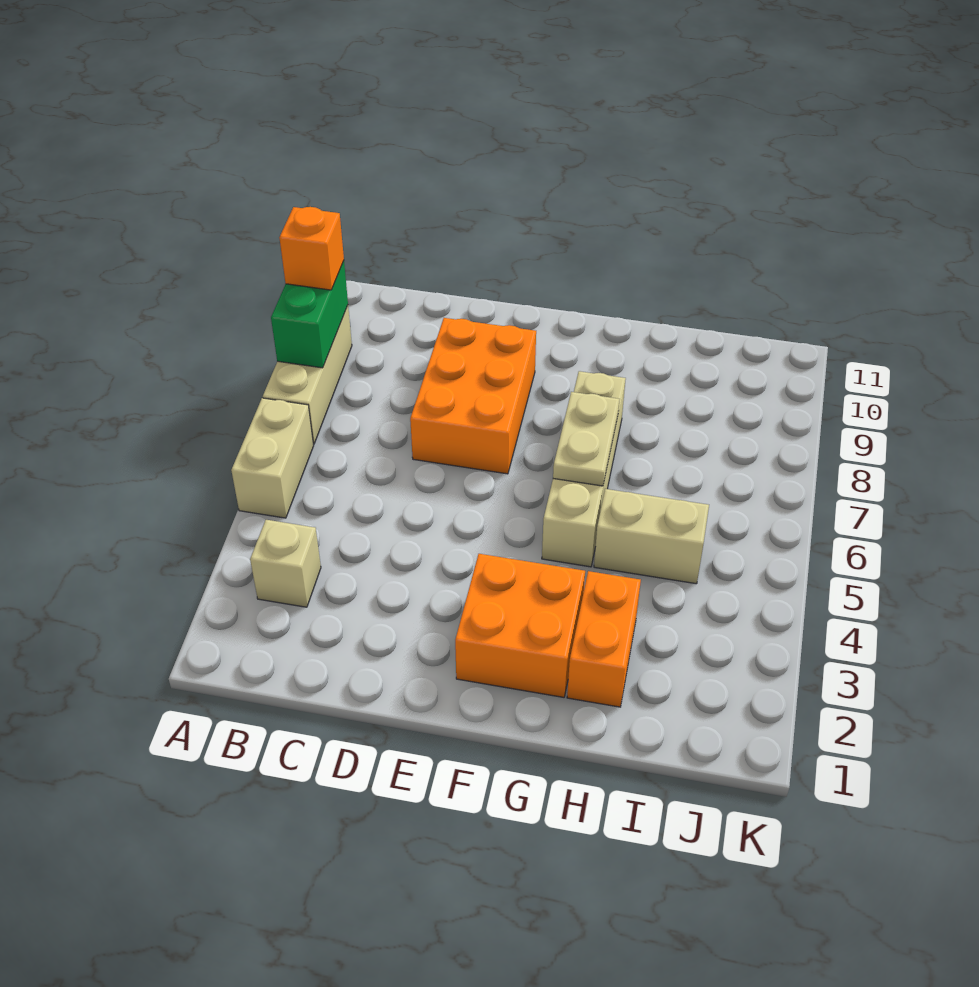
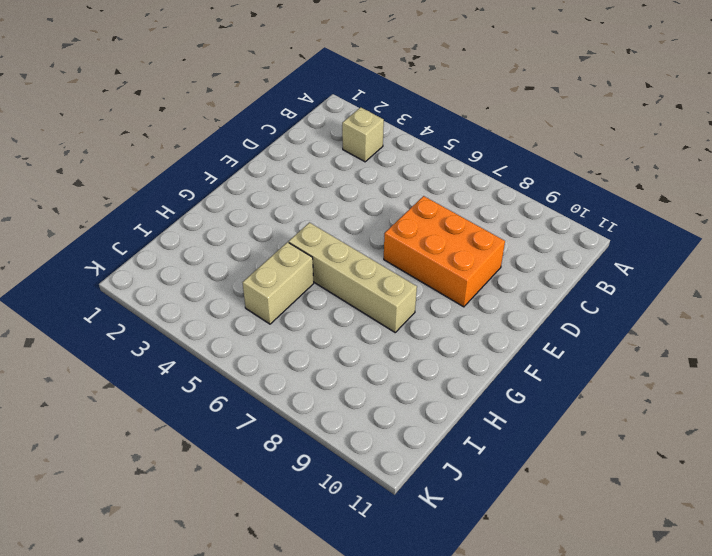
none -> tan 1x2 brick [231,398,314,518]
none -> tan 1x3 brick [263,306,352,444]

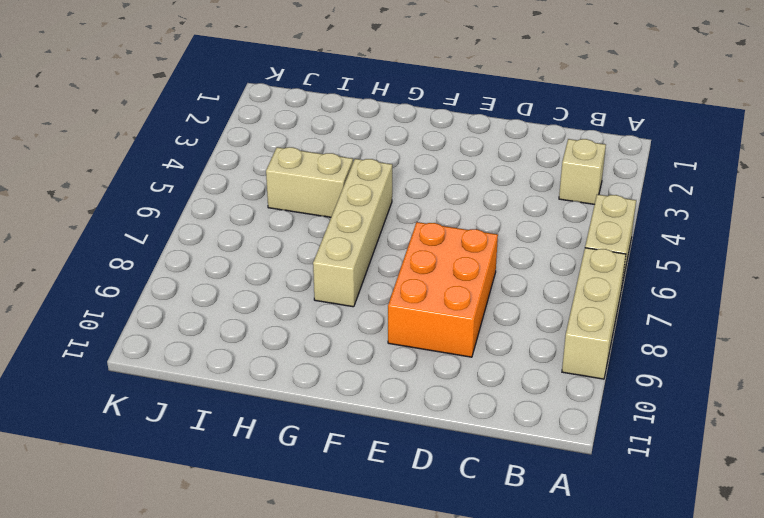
none -> orange 2x2 brick [455,554,585,697]
none -> orange 1x2 brick [567,571,641,707]

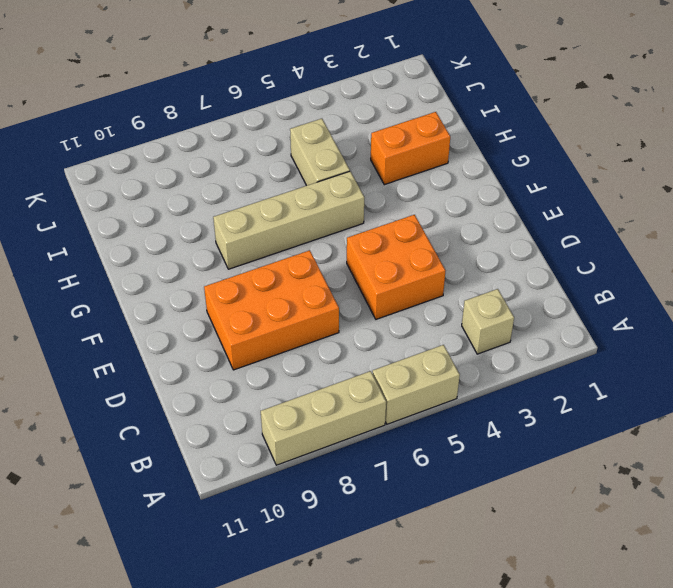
orange 2x2 brick [347,215,446,319] -> orange 2x2 brick moved to [455,554,585,697]
none -> green 1x2 brick [271,261,348,368]
none -> tan 1x2 plate [553,392,620,486]

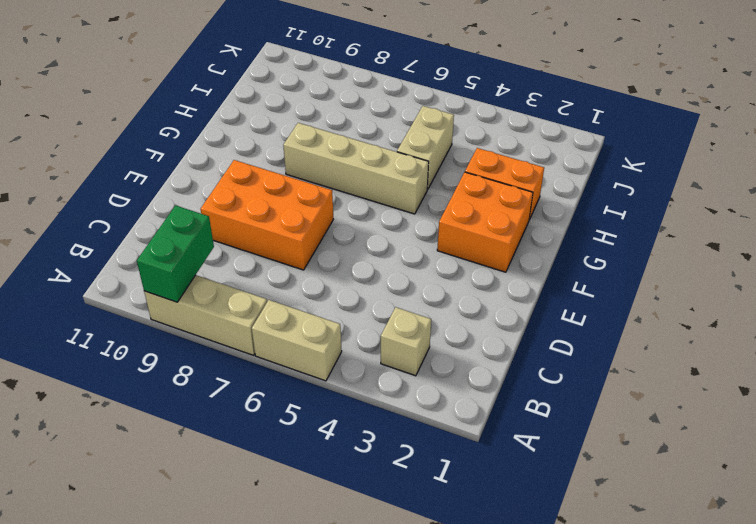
green 1x2 brick [137,206,214,302] -> green 1x2 brick turned to [271,261,348,368]
none -> tan 1x2 plate [553,392,620,486]
none -> orange 1x1 brick [279,207,344,290]

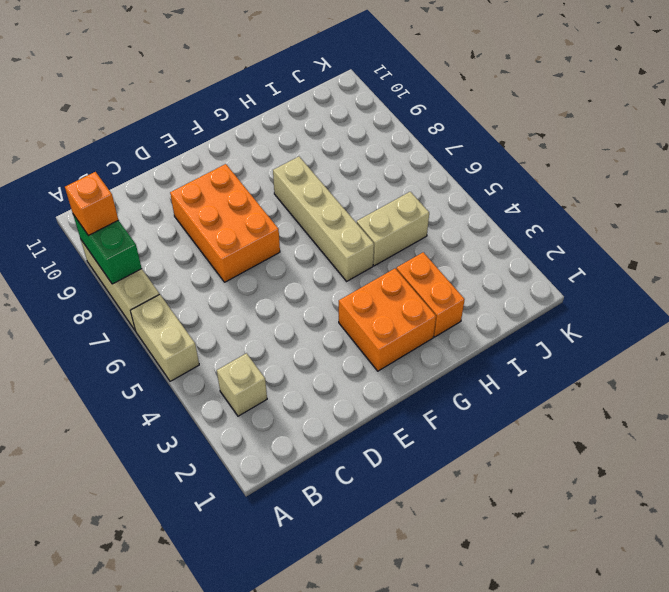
none -> tan 1x2 plate [553,392,620,486]

